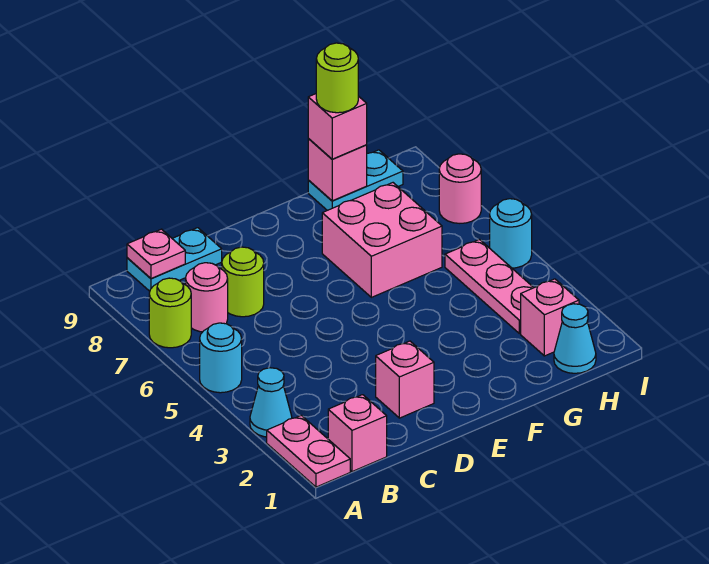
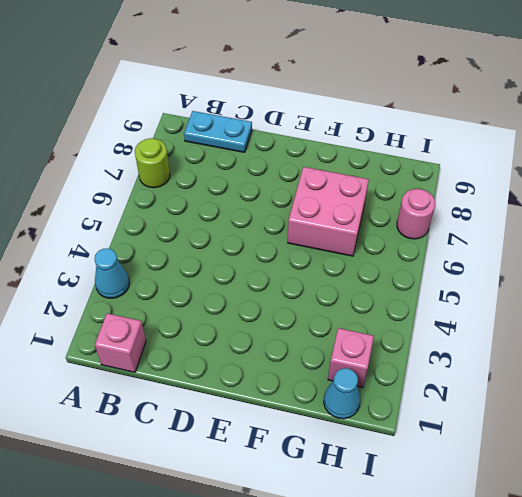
none -> pink 1x2 plate [267,415,350,487]
none -> cyan 1x1 round brick [200,323,242,393]
none -> pink 1x1 round brick [186,263,228,332]

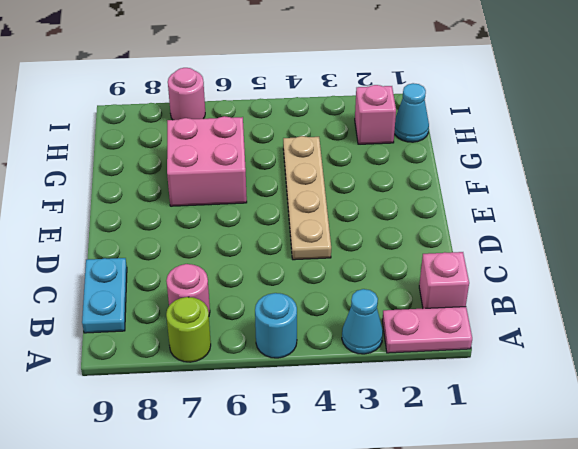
tan 1x4 plate [283,136,331,260] -> none
none -> lime 1x1 round brick [222,247,264,317]
none -> pink 1x1 brick [376,341,434,418]
none -> cyan 1x2 plate [308,150,403,210]

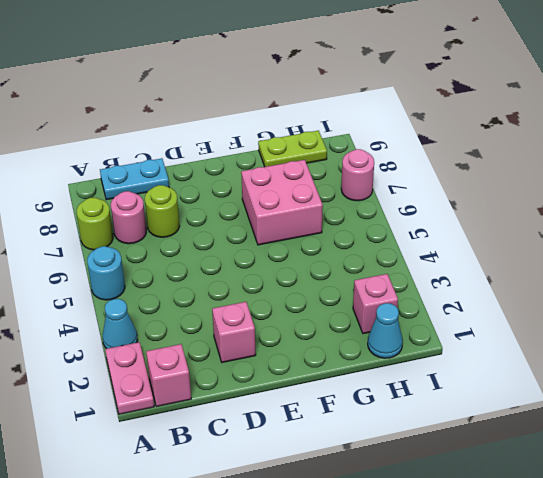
lime 1x2 plate [258,131,327,167] -> cyan 1x2 plate [308,150,403,210]
none -> pink 1x3 plate [445,240,534,333]
none -> cyan 1x1 round brick [490,199,532,268]
none -> pink 1x1 plate [127,229,185,278]

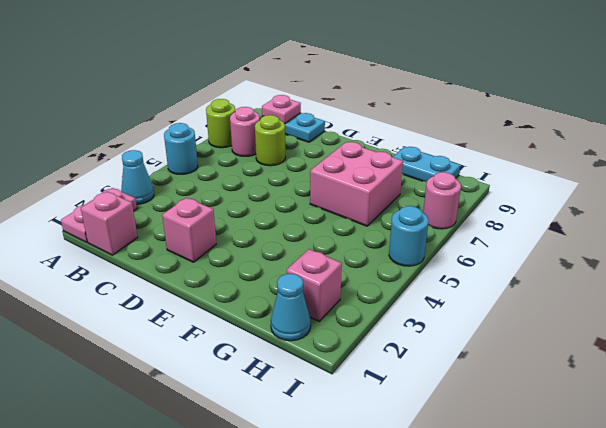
none -> pink 1x3 plate [445,240,534,333]
none -> pink 1x1 brick [308,139,367,201]
none -> pink 1x1 brick [308,94,367,159]

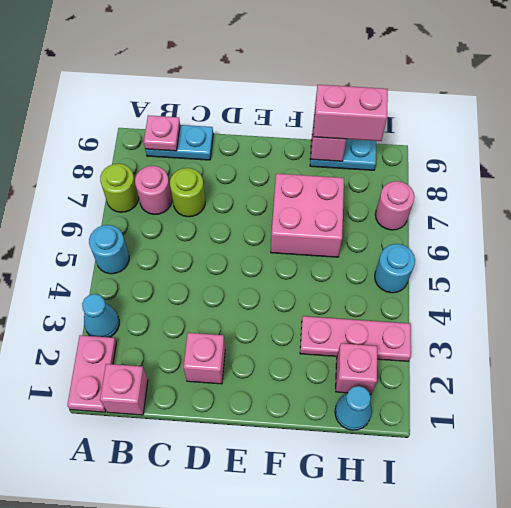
pink 1x3 plate [300,316,411,361] -> pink 1x3 plate turned to [445,240,534,333]
pink 1x2 brick [313,85,388,141] -> pink 1x1 brick [308,94,367,159]
none -> lime 1x1 round brick [316,43,358,113]

